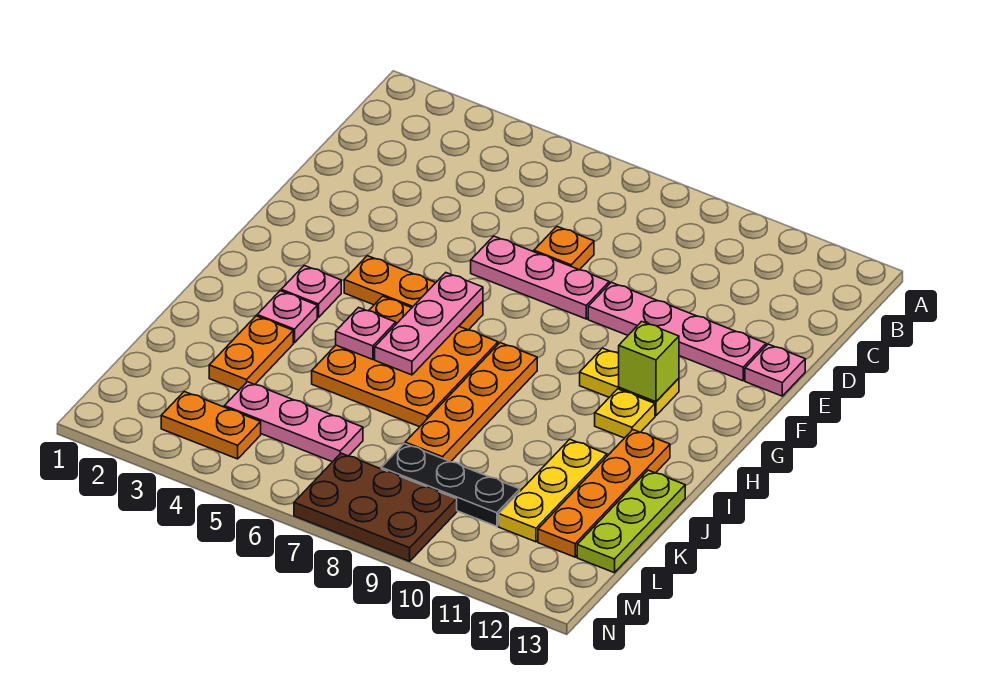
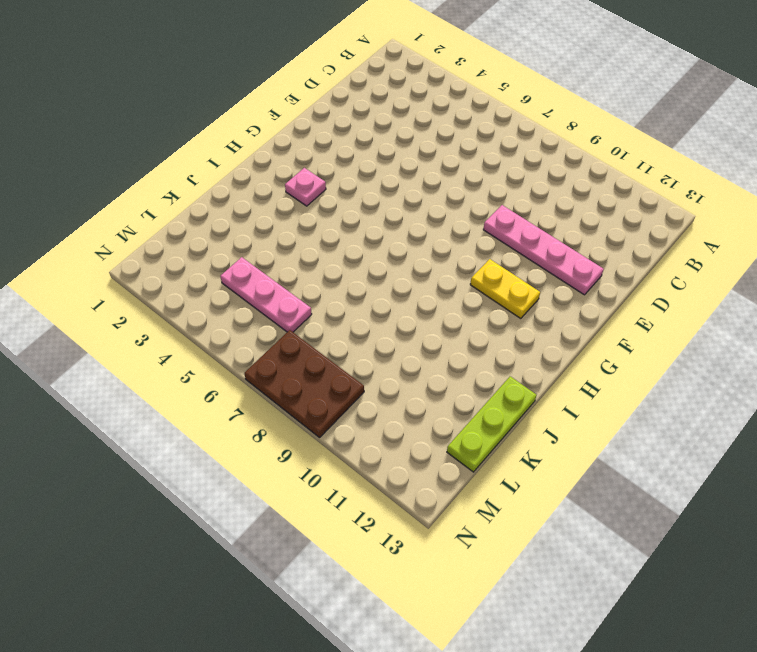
none -> orange 1x1 plate [534,227,594,270]
none -> pink 1x3 plate [471,236,609,319]
none -> pink 1x1 plate [745,344,805,396]

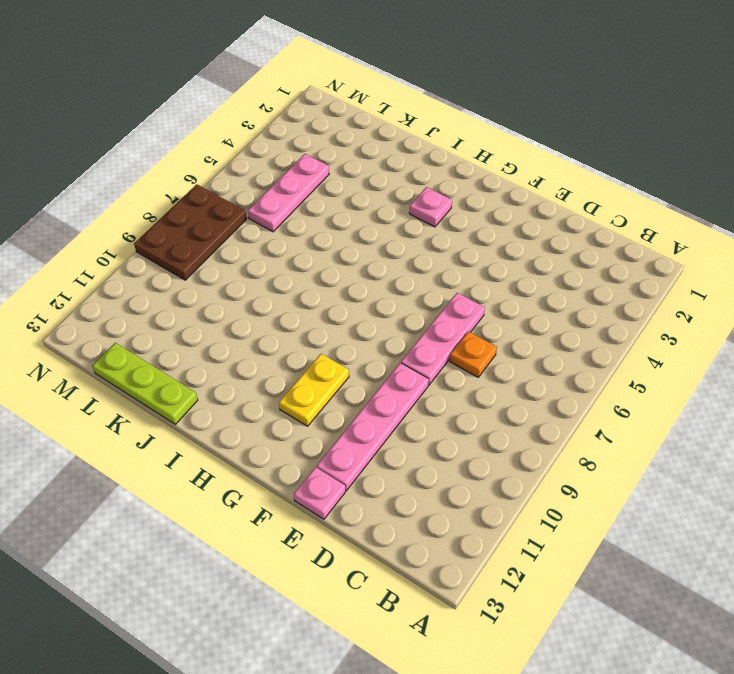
none -> orange 1x3 plate [344,256,483,330]
none -> orange 3x3 plate [312,296,498,427]
none -> orange 1x4 plate [405,343,537,462]

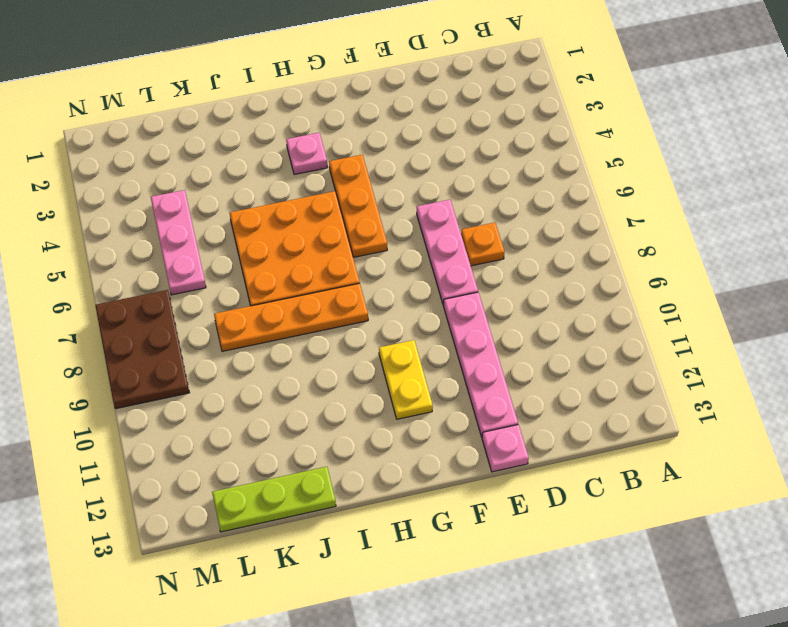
none -> yellow 1x1 plate [595,389,655,438]
none -> pink 1x1 plate [257,291,317,343]
none -> orange 1x4 plate [538,430,670,557]

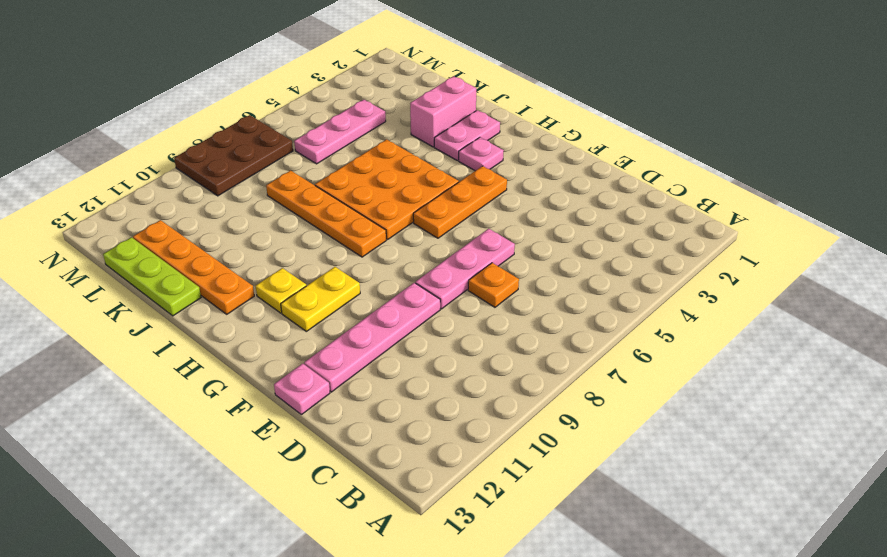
pink 1x2 plate [434,110,500,161] -> pink 1x1 plate [257,291,317,343]
pink 1x2 brick [410,76,476,147] -> orange 1x2 plate [209,316,293,390]
none -> yellow 1x3 plate [499,439,607,542]
none -> black 1x3 plate [381,444,520,526]
none -> orange 1x2 plate [161,392,261,459]

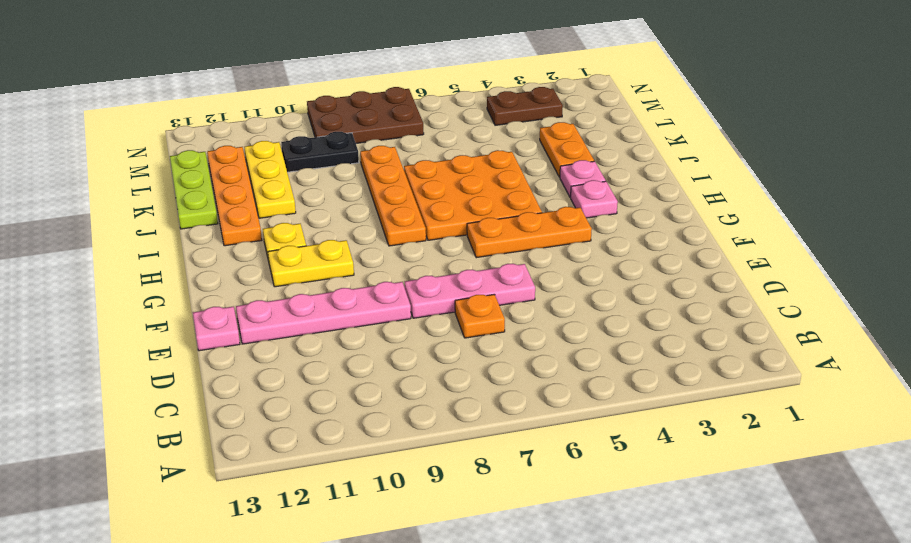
black 1x2 plate [281,132,359,172] -> black 1x3 plate [381,444,520,526]
brown 1x2 plate [487,87,563,125] -> orange 1x2 plate [161,392,261,459]
none -> pink 1x3 plate [224,382,363,462]
none -> pink 1x3 plate [375,273,483,375]
none -> lime 1x1 brick [619,321,679,402]

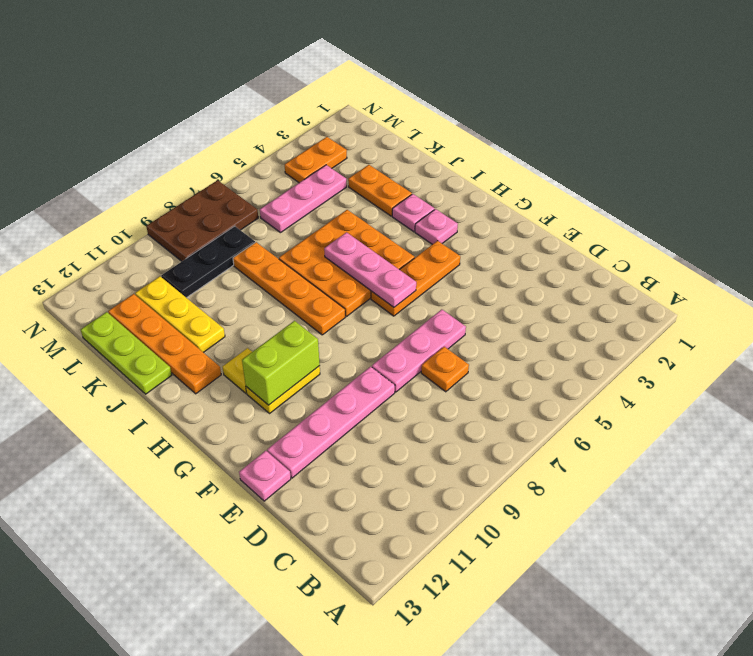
lime 1x2 brick [242,321,320,405] -> lime 1x1 brick [619,321,679,402]
none -> pink 1x1 plate [336,307,396,360]

